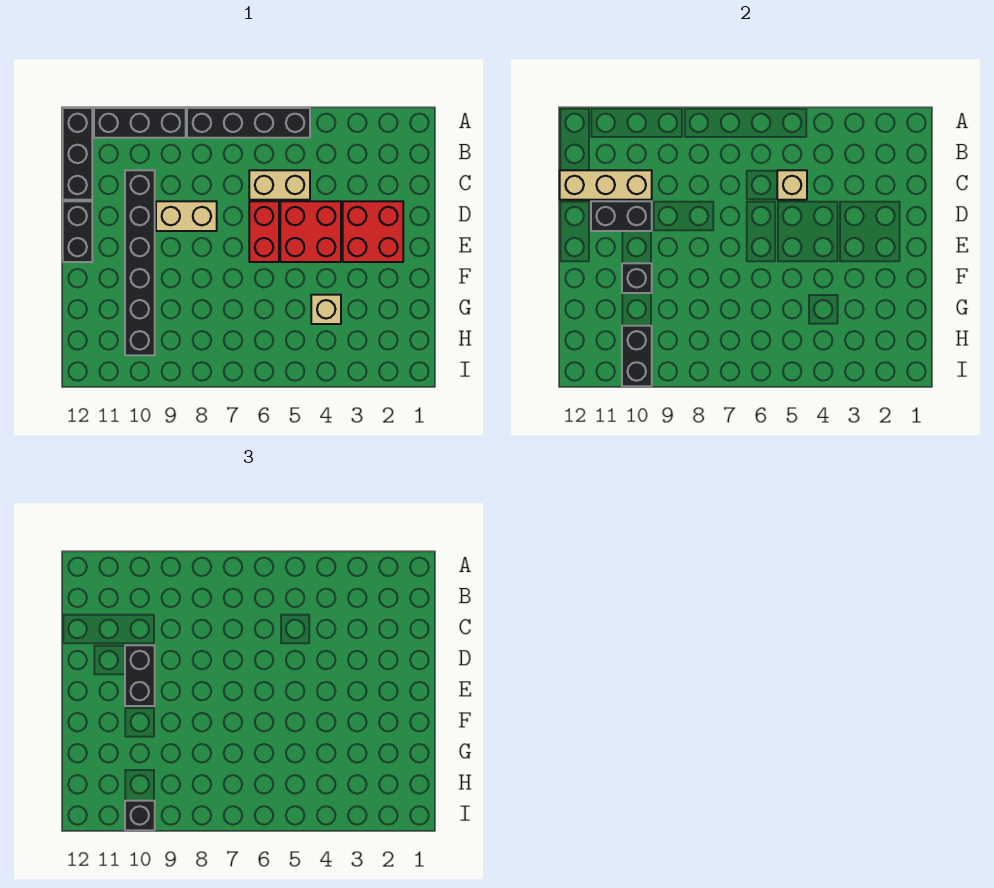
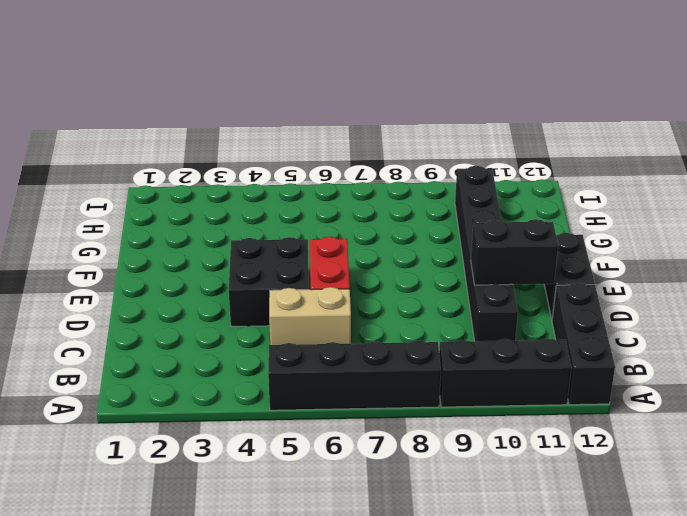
black 2x2 brick [229,237,309,326] -> red 2x2 brick [280,201,341,262]
none -> red 2x2 brick [343,201,403,262]
none -> tan 1x2 brick [156,201,217,231]
none -> tan 1x1 brick [311,295,341,324]

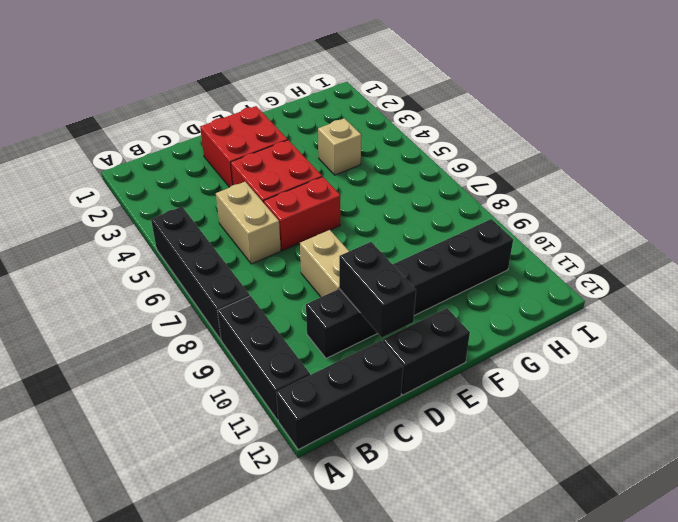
none -> tan 1x1 brick [777,170,807,200]
none -> tan 1x3 brick [560,170,652,200]
none -> black 1x1 brick [622,263,652,293]

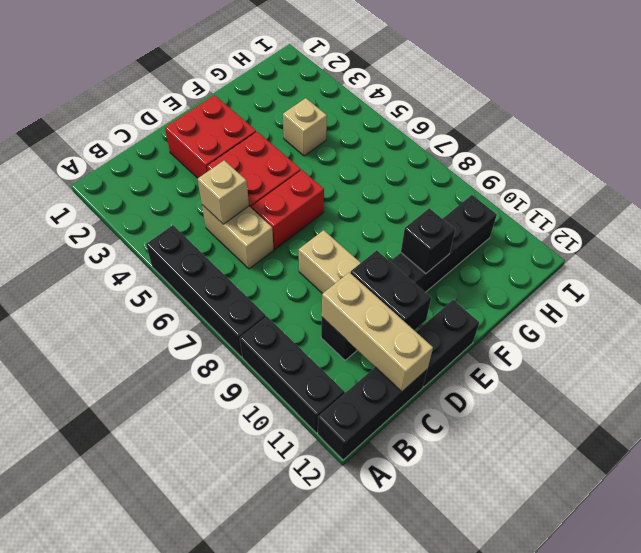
none -> black 1x2 brick [622,326,652,386]
none -> black 1x2 brick [125,645,155,706]
none -> black 1x1 brick [125,801,155,830]

